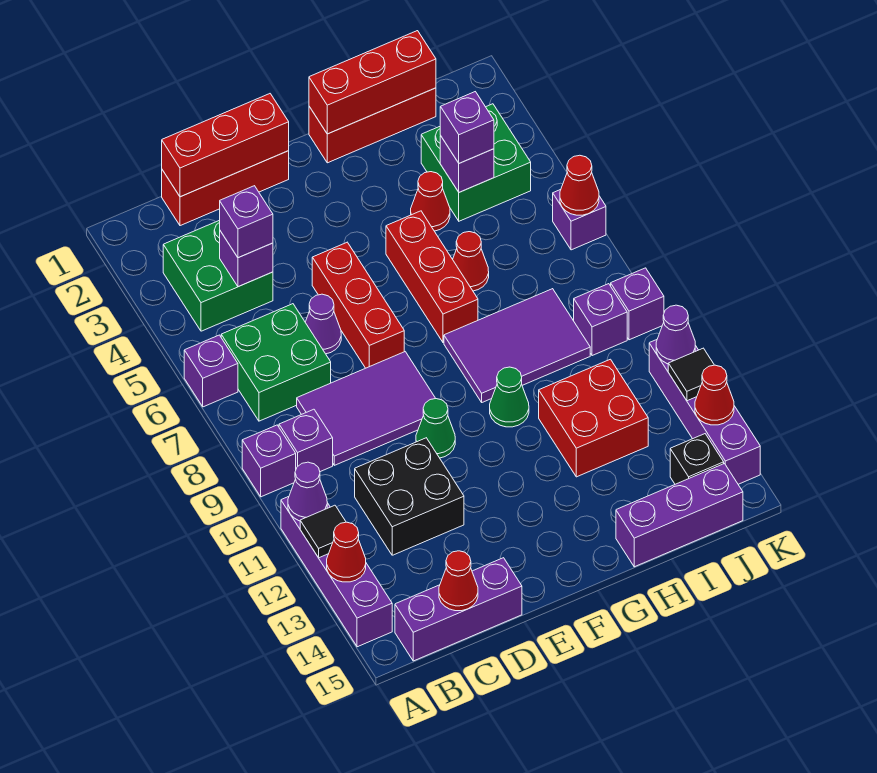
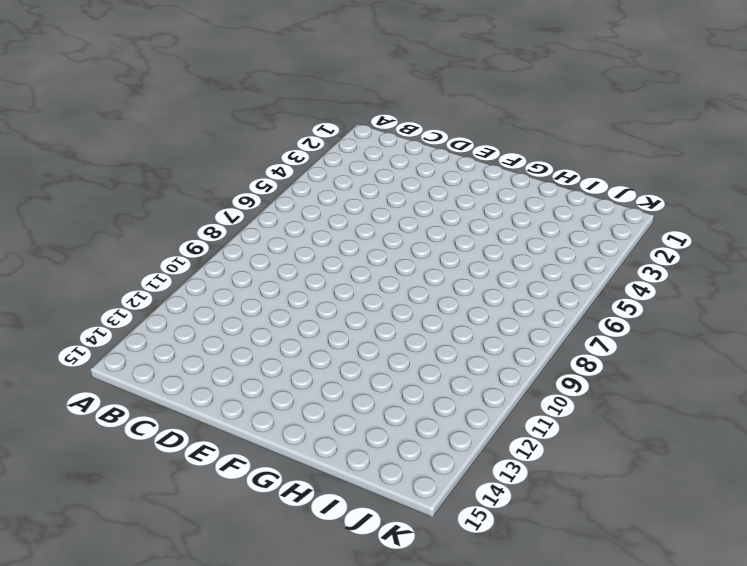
none -> purple 1x1 brick [184,335,238,407]
none -> purple 1x1 brick [242,425,296,497]
none -> purple 1x4 brick [281,497,392,647]
none -> green 2x2 brick [163,220,273,331]

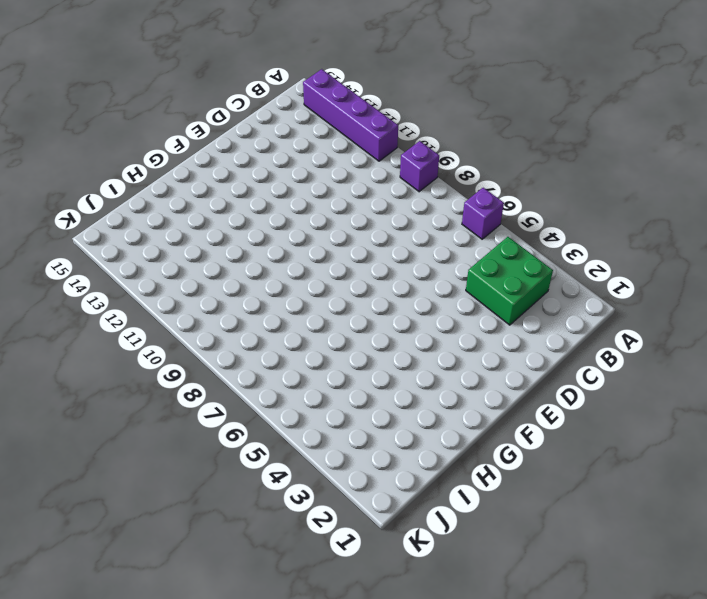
none -> green 2x2 brick [221,304,331,421]
none -> purple 1x1 brick [279,409,333,472]
none -> purple 1x3 brick [395,558,522,661]
none -> red 1x3 brick [162,151,289,226]

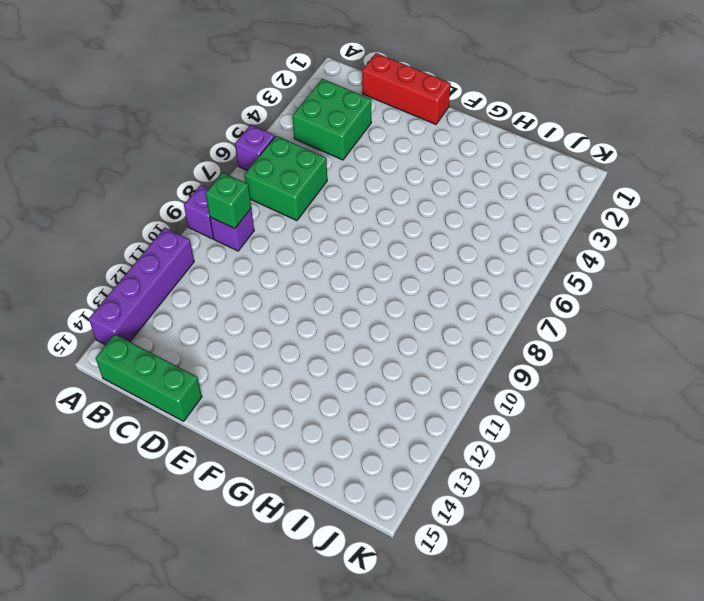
green 1x1 brick [206,173,251,229] -> none
green 1x3 brick [96,334,202,421] -> purple 1x3 brick [395,558,522,661]
none -> purple 2x3 tile [297,352,436,465]
none -> black 2x2 brick [355,438,464,555]
none -> purple 1x1 cone [305,294,341,354]
none -> red 1x3 brick [312,242,404,368]

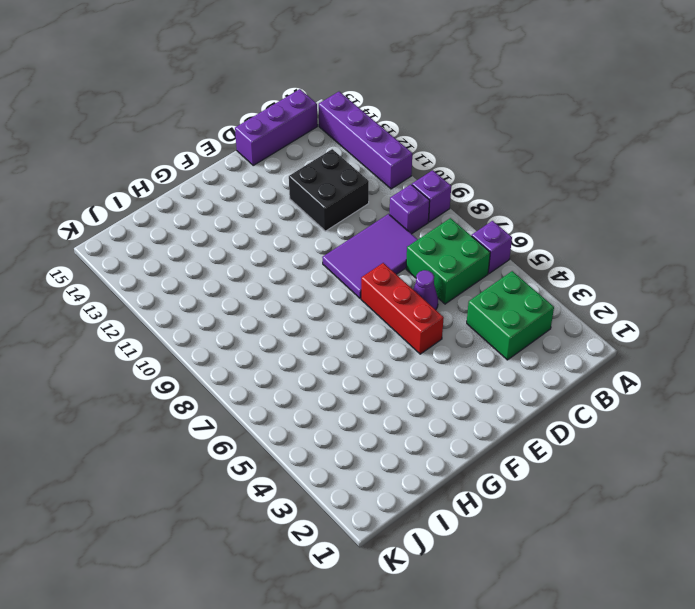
none -> red 1x3 brick [162,151,289,226]
none -> green 1x1 cone [416,399,455,458]
none -> red 1x3 brick [309,88,436,163]
none -> red 1x3 brick [386,211,478,343]

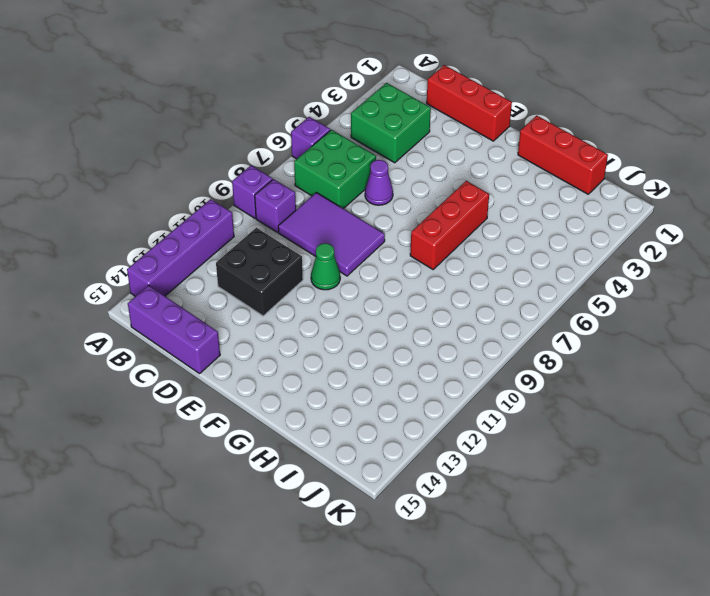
none -> red 1x3 brick [312,242,404,368]
none -> purple 2x3 tile [444,289,590,402]
none -> green 1x1 cone [490,367,529,427]
none -> red 1x1 cone [411,172,450,231]

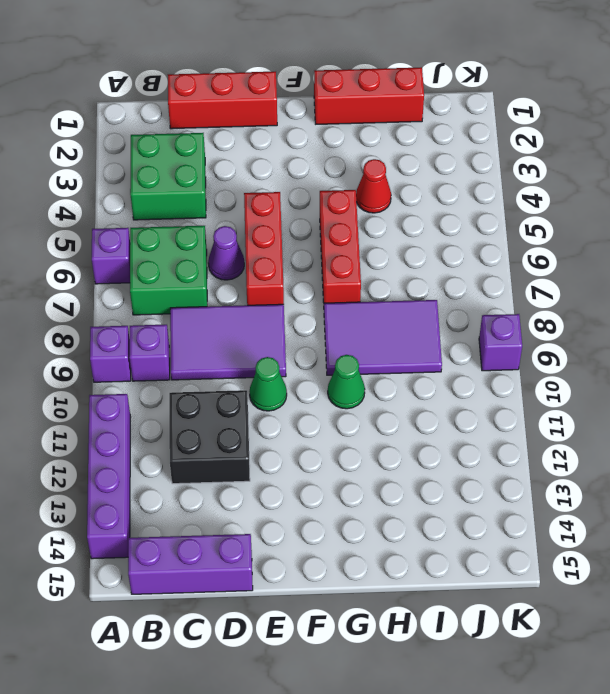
none -> red 1x1 cone [453,232,489,291]
none -> red 2x2 brick [539,359,648,477]
none -> purple 1x3 brick [616,464,743,567]
none -> green 2x2 brick [421,104,531,221]

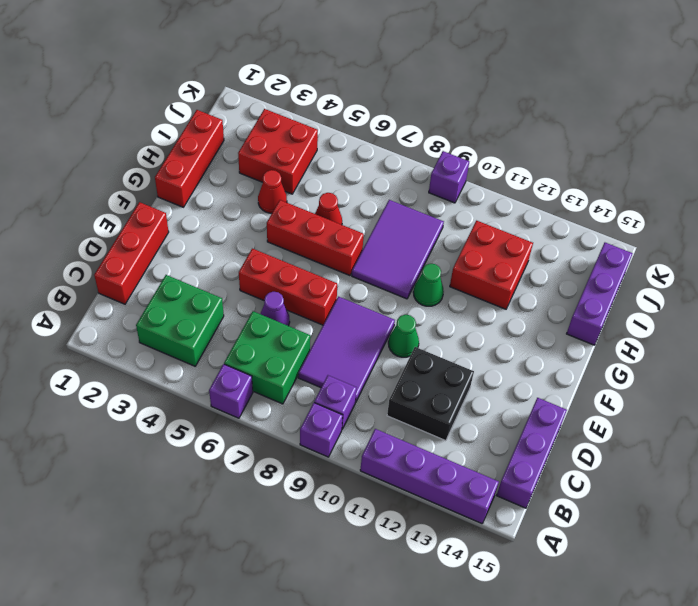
red 2x2 brick [238,109,318,194] -> green 2x2 brick [421,104,531,221]
none -> purple 1x1 brick [574,284,627,356]
none -> black 1x1 brick [670,434,724,484]
none -> purple 1x1 brick [553,190,606,250]
none -> purple 1x4 brick [649,340,760,484]

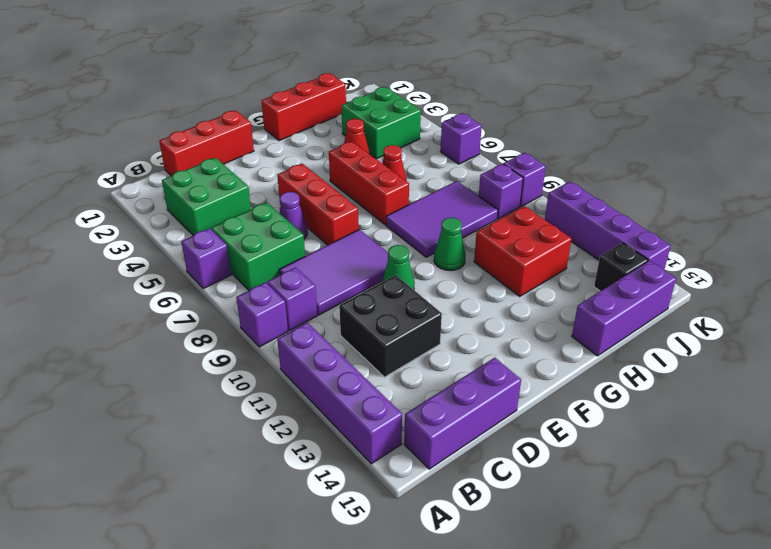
none -> purple 1x1 cone [288,462,327,521]
none -> black 1x1 tile [300,505,346,558]
none -> red 1x1 cone [327,522,366,582]
none -> red 1x3 brick [162,94,289,197]

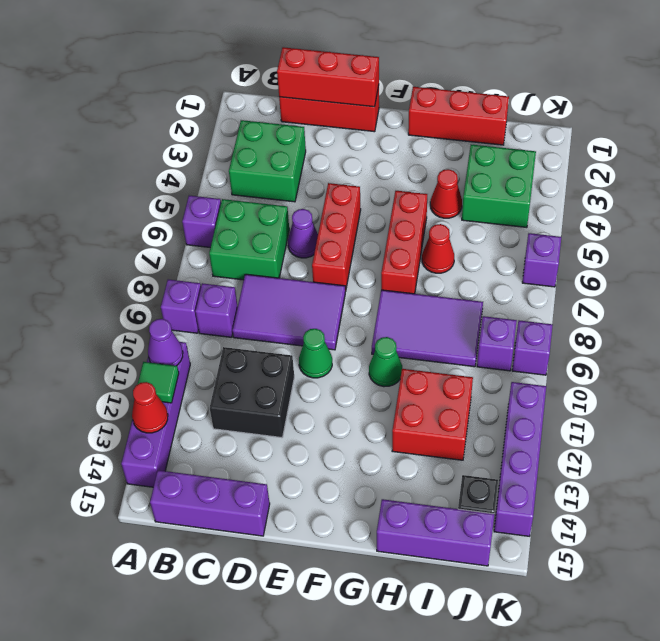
green 1x1 tile [138,362,179,403] -> black 1x1 tile [300,505,346,558]
none -> purple 1x1 brick [220,231,273,287]
none -> red 1x1 cone [439,551,478,611]
none -> red 1x3 brick [309,31,436,134]
none -> purple 1x1 brick [440,136,494,192]

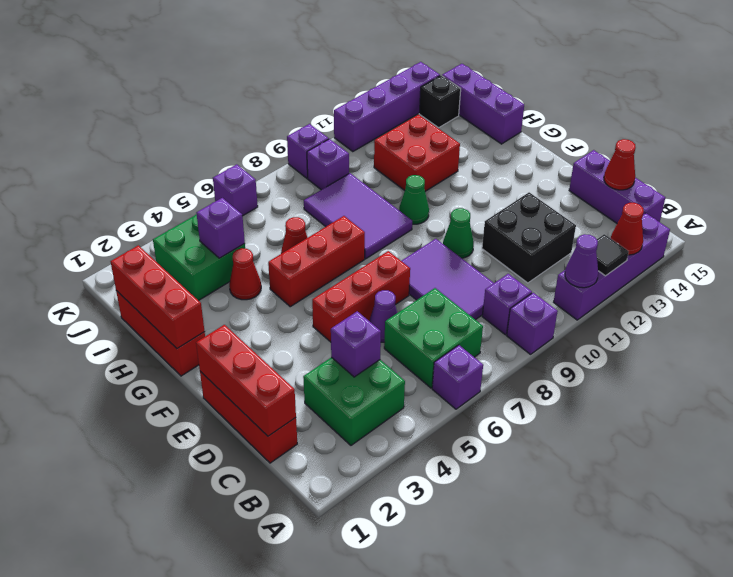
none -> red 1x1 cone [560,155,599,215]
none -> purple 1x1 cone [656,305,695,364]
none -> black 1x1 tile [668,348,714,401]
none -> red 1x1 cone [695,365,734,425]

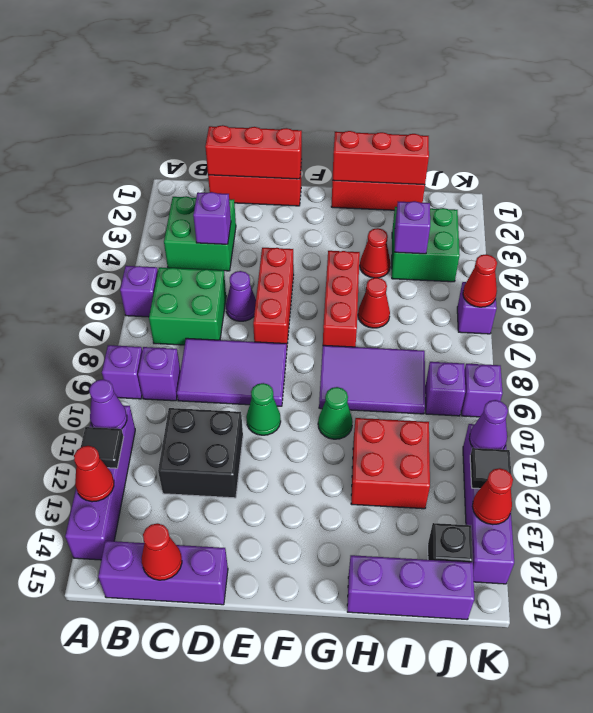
none -> purple 1x1 brick [220,186,273,258]
none -> purple 1x1 brick [440,92,494,163]

